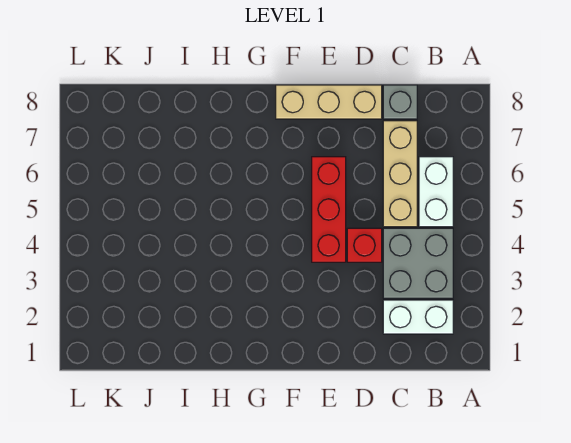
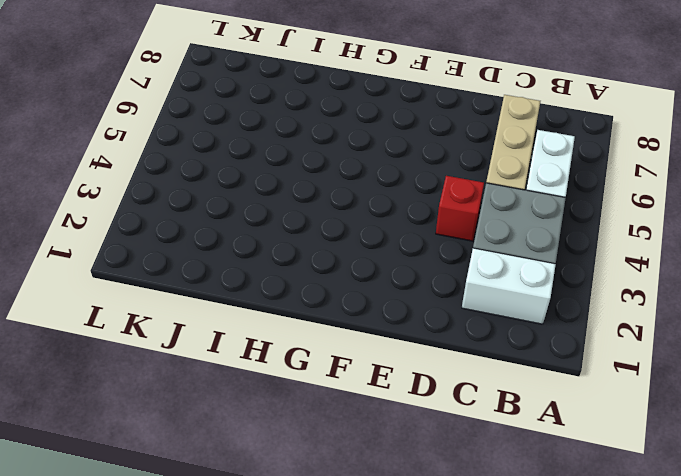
none -> grey 1x1 brick [383,85,417,119]
none -> tan 1x3 brick [276,85,382,119]

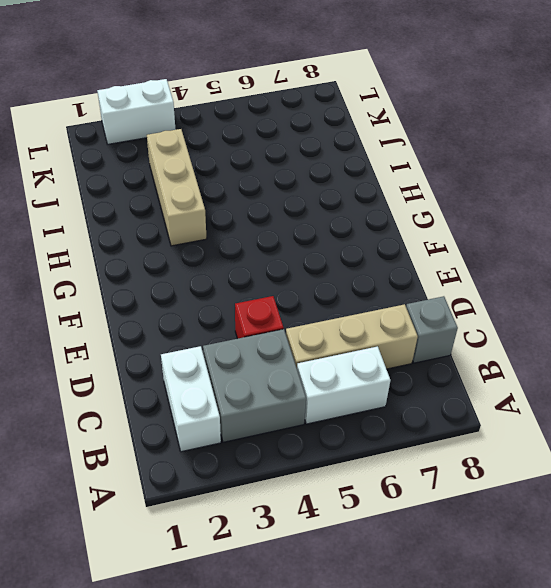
tan 1x3 brick [147,129,207,246] -> tan 1x3 brick moved to [276,85,382,119]
white 1x2 brick [97,79,176,144] -> none
none -> red 1x3 brick [312,157,346,262]

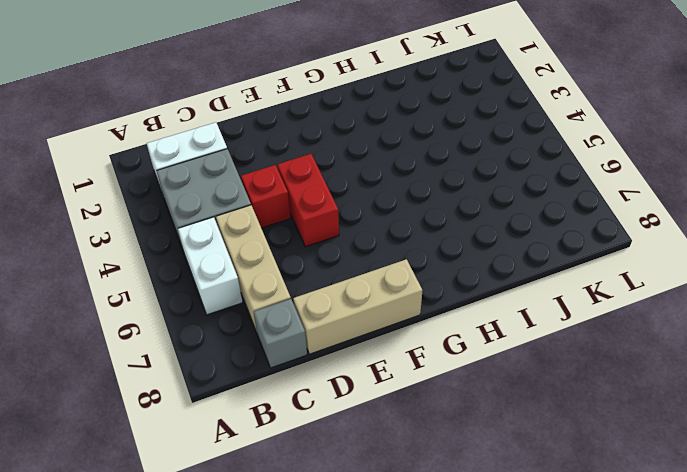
red 1x2 brick [277,154,339,247] -> red 1x3 brick [312,157,346,262]

